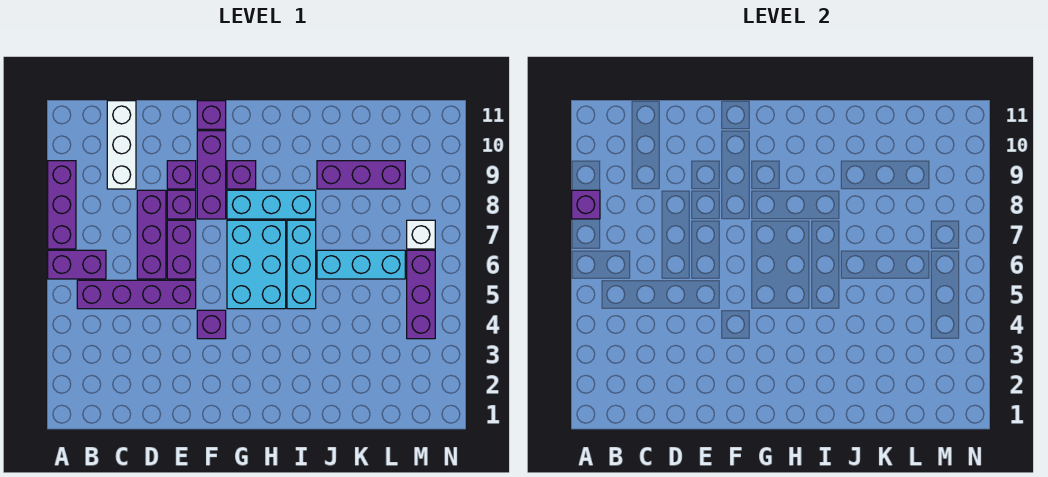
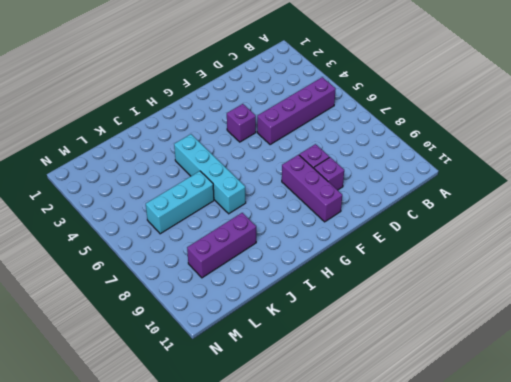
cyan 1x4 brick [174,134,246,214] -> cyan 1x3 brick [287,220,316,309]
none -> purple 1x2 brick [48,250,106,279]
none -> purple 1x3 brick [48,161,76,249]
none -> white 1x3 brick [107,101,136,189]

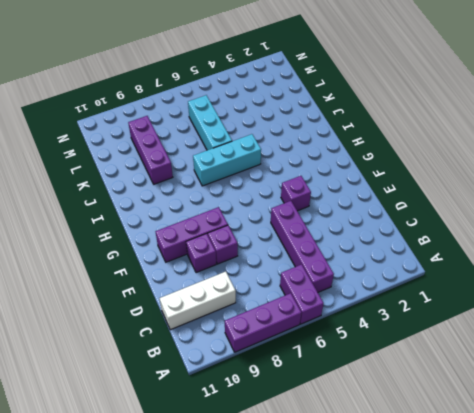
none -> purple 1x3 brick [137,190,166,279]
none -> purple 1x2 brick [167,220,196,279]
none -> purple 1x1 brick [197,101,226,129]

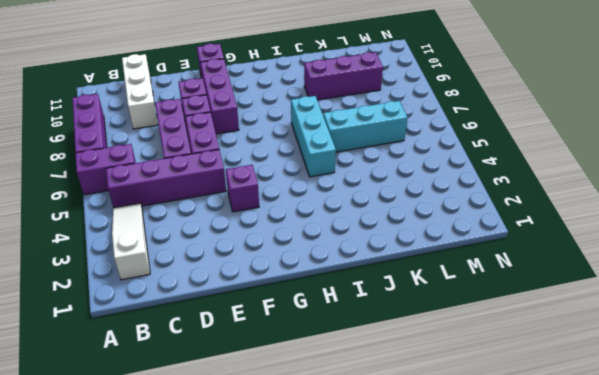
white 1x3 slope [112,203,150,280] -> none
none -> cyan 2x3 brick [227,220,286,309]
none -> cyan 1x3 brick [227,190,316,219]
none -> purple 1x1 brick [227,161,256,189]

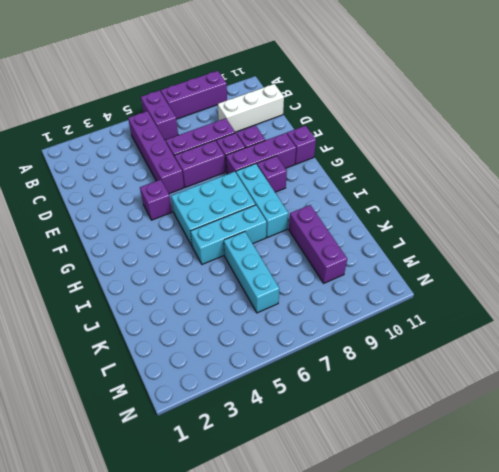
none -> purple 1x3 brick [407,250,435,339]
none -> white 1x1 brick [407,220,435,249]
none -> purple 1x1 brick [572,190,600,219]

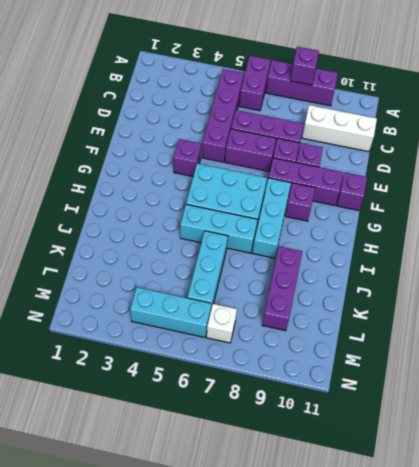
cyan 1x3 brick [130,287,211,337] -> purple 1x3 brick [407,250,435,339]

